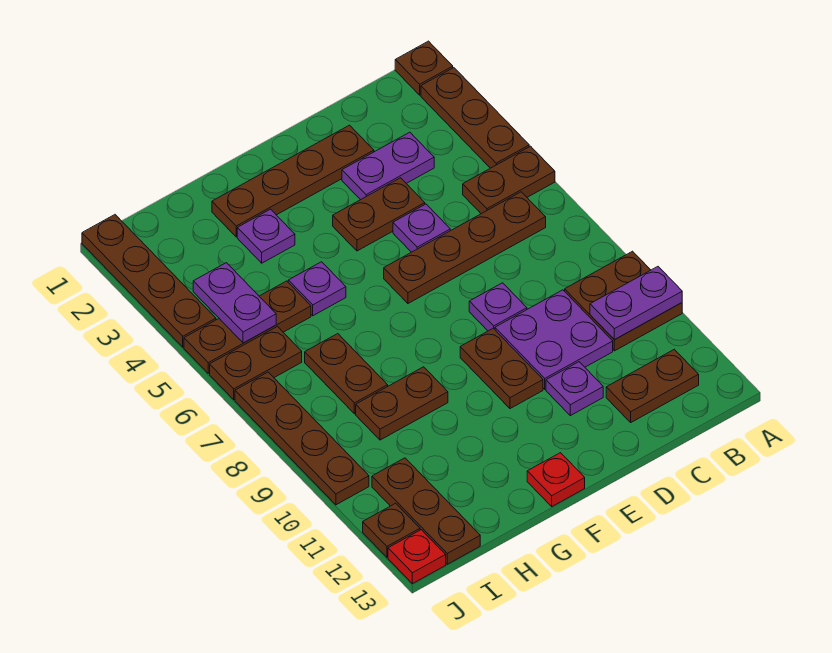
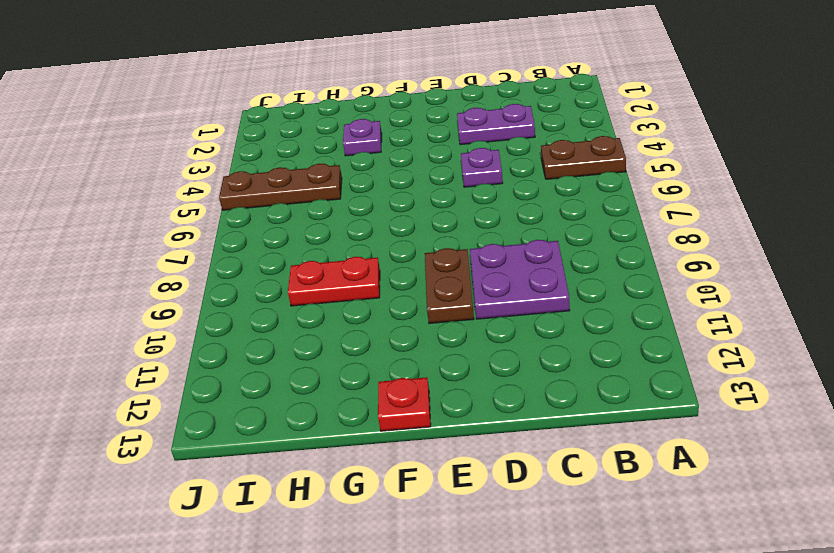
red 1x2 plate [288,257,380,306] -> brown 1x2 plate [356,367,448,440]
none -> brown 1x1 plate [395,41,453,95]
none -> brown 1x3 plate [421,68,529,168]
none -> brown 2x2 plate [565,251,682,351]

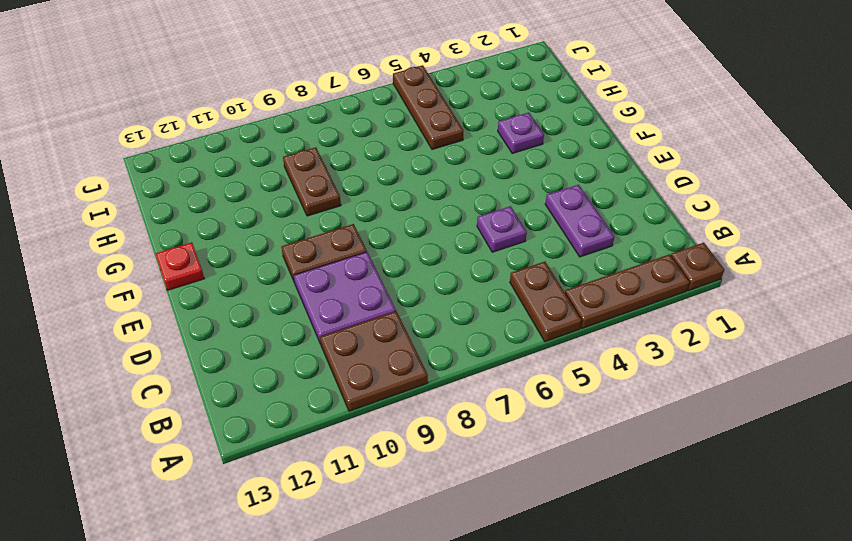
none -> brown 1x4 plate [384,192,546,303]
none -> brown 1x2 plate [606,349,699,422]
none -> brown 1x4 plate [212,125,374,237]

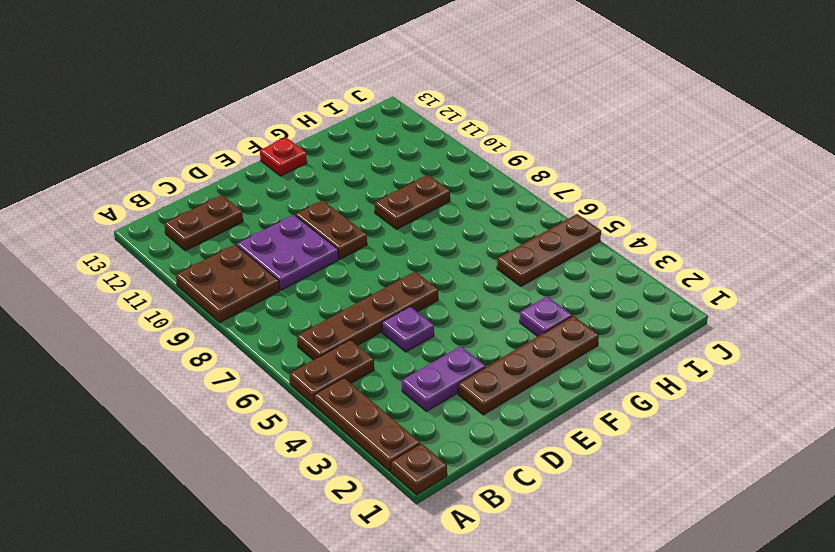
none -> brown 1x2 plate [333,178,425,251]
none -> purple 1x1 plate [469,283,527,331]
none -> purple 1x1 plate [546,362,603,416]

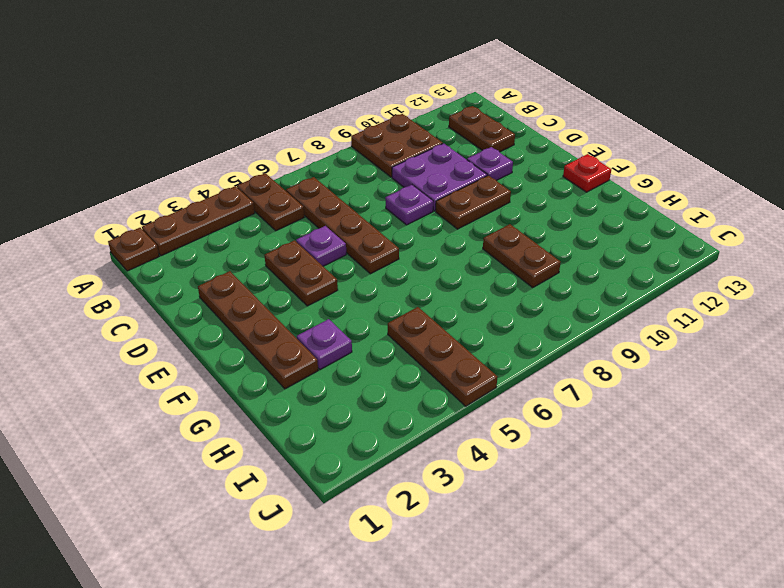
none -> purple 1x2 plate [342,132,434,200]
none -> purple 1x1 plate [288,262,346,316]
none -> brown 1x2 plate [305,334,388,414]

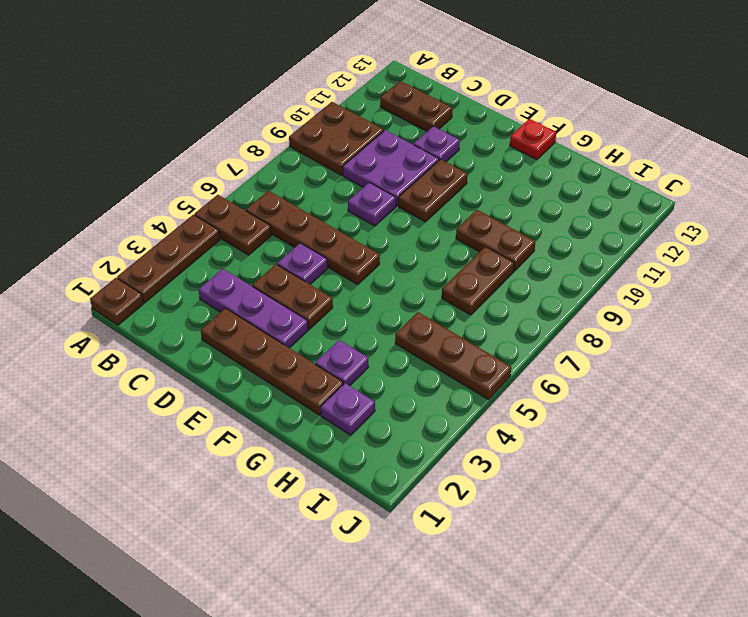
purple 1x3 plate [199,269,308,348] -> purple 1x2 plate [342,132,434,200]
purple 1x1 plate [321,383,375,435] -> purple 1x1 plate moved to [288,262,346,316]
none -> brown 1x2 plate [210,327,302,400]
none -> brown 1x3 plate [372,458,480,564]
none -> brown 1x4 plate [82,215,216,347]

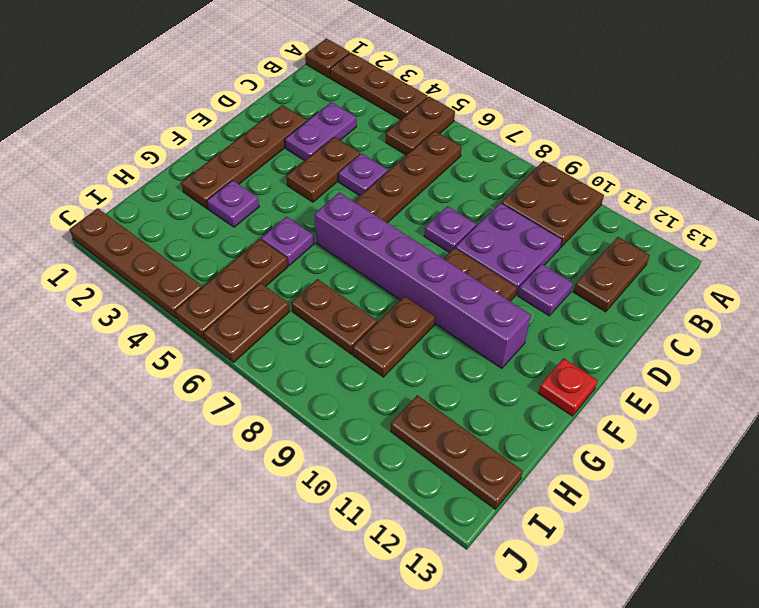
purple 1x6 brick [314,192,531,368] -> none
none -> brown 1x4 plate [235,372,369,505]
none -> brown 1x1 plate [363,503,420,557]
none -> red 1x1 plate [388,530,446,584]

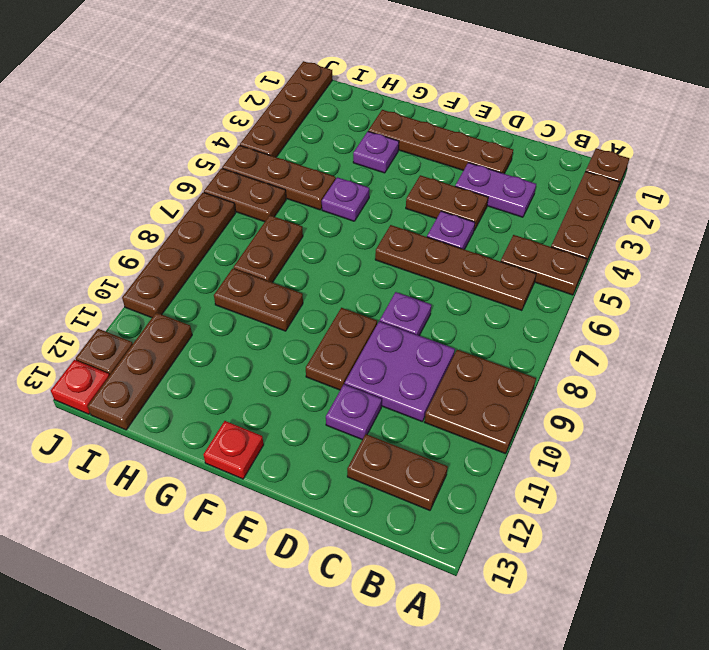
none -> purple 1x2 plate [590,267,682,340]
none -> purple 1x2 plate [193,263,276,343]

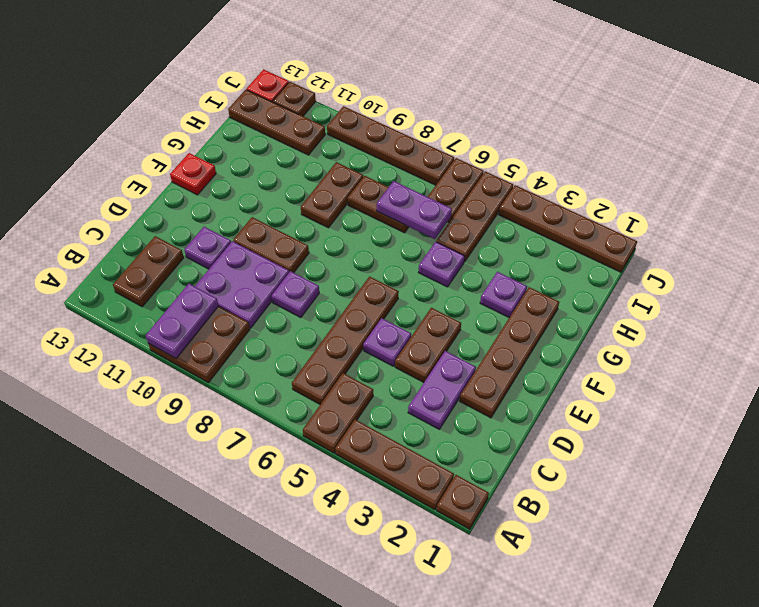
purple 1x2 plate [377,181,452,239] -> purple 1x2 plate moved to [193,263,276,343]

